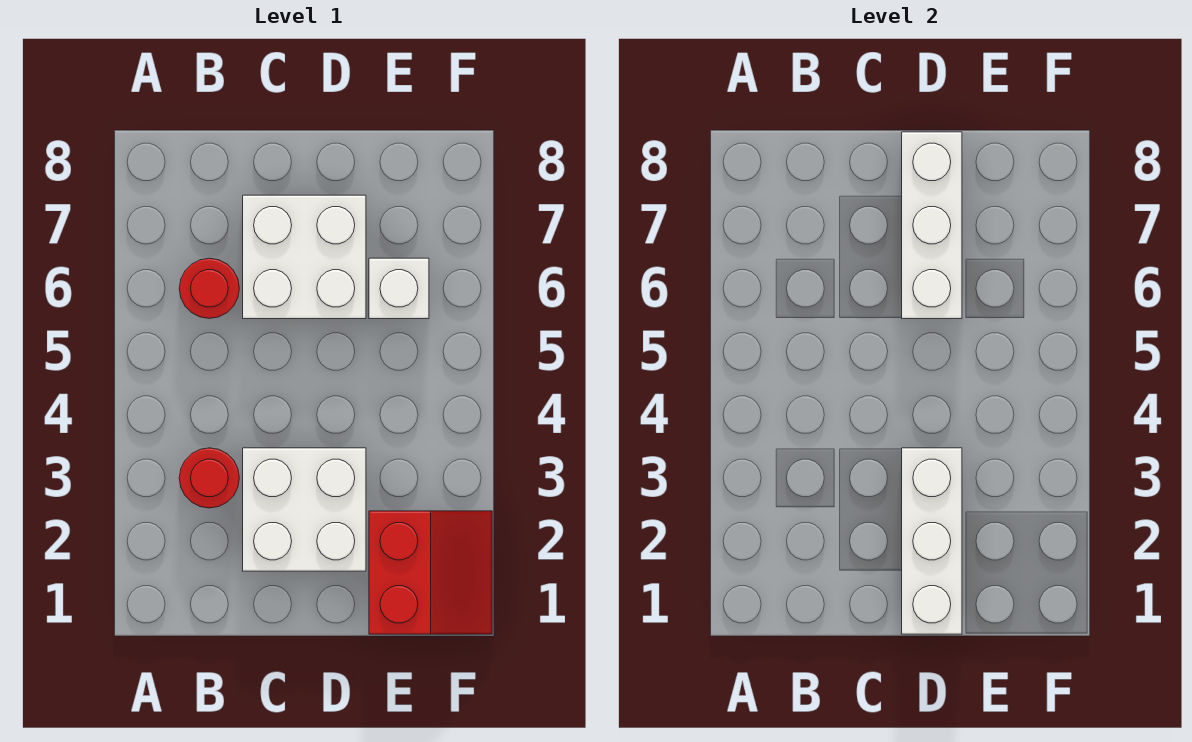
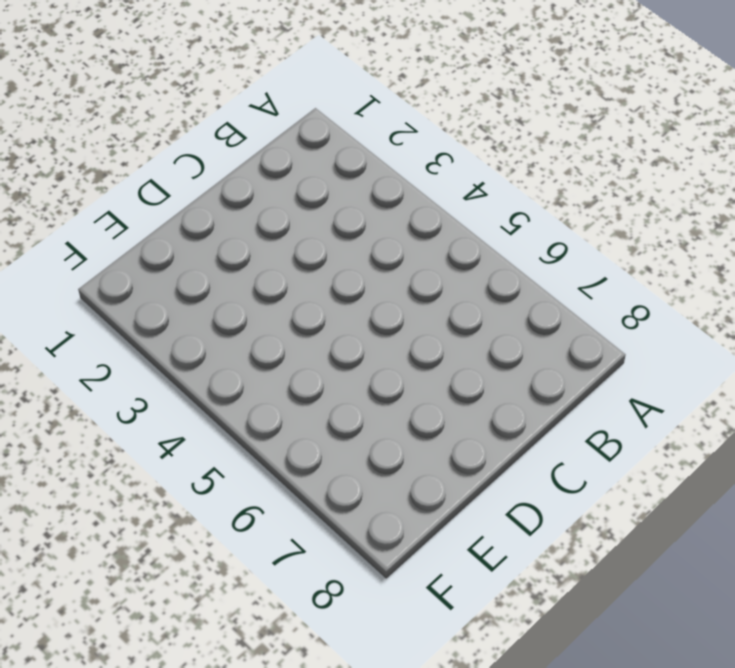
none -> red 1x1 round brick [179,448,239,508]
none -> red 1x1 round brick [179,258,239,318]

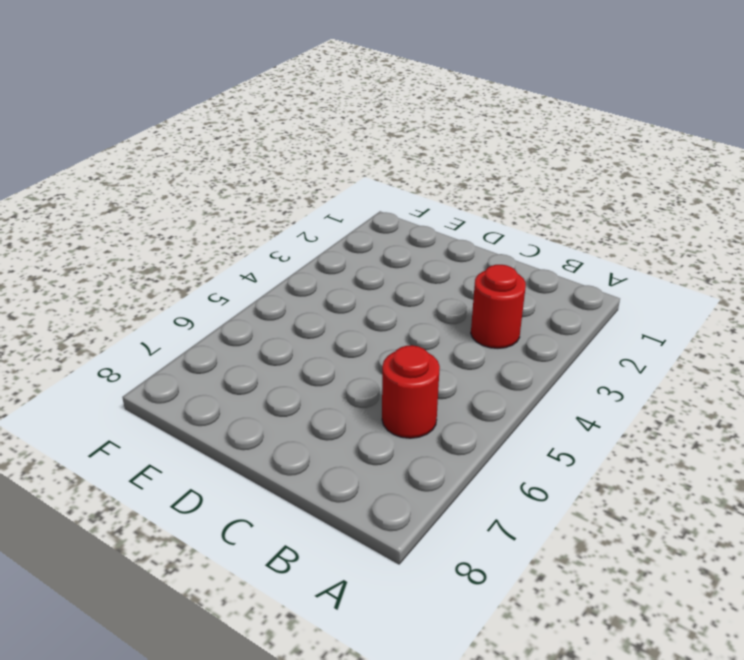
none -> white 2x2 brick [243,448,366,571]
none -> white 2x2 brick [243,195,366,319]

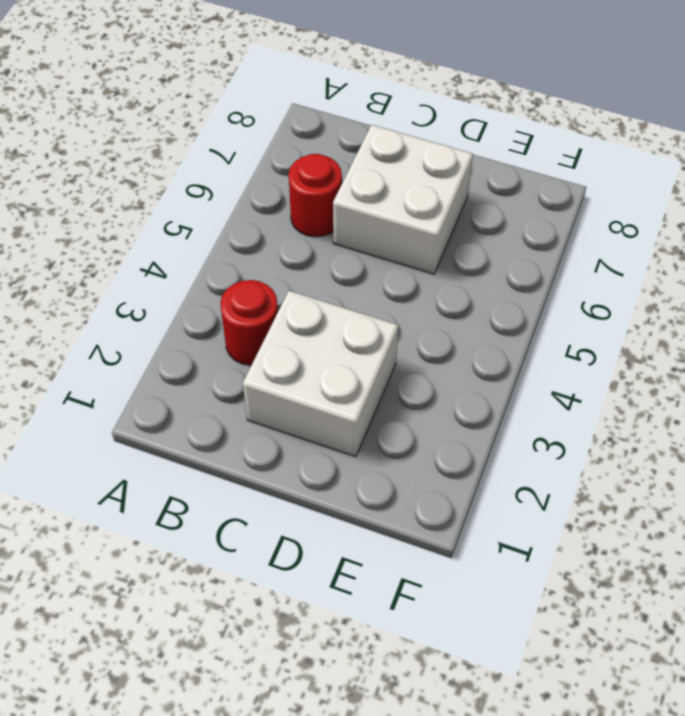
none -> red 2x2 slope [369,511,492,634]
none -> white 1x1 brick [369,258,429,319]

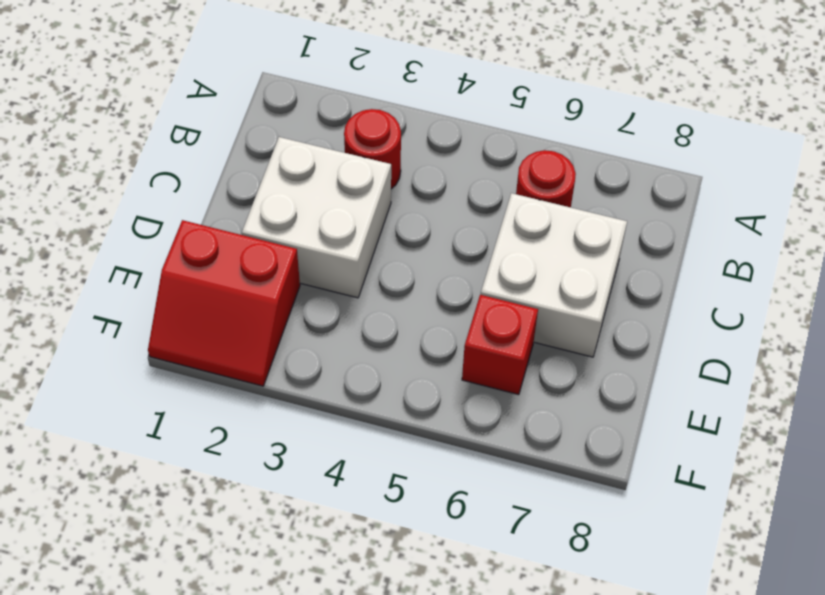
red 1x1 brick [462,295,538,395] -> white 1x1 brick [369,258,429,319]
none -> white 1x3 brick [902,448,962,634]
none -> white 1x3 brick [902,132,962,319]

